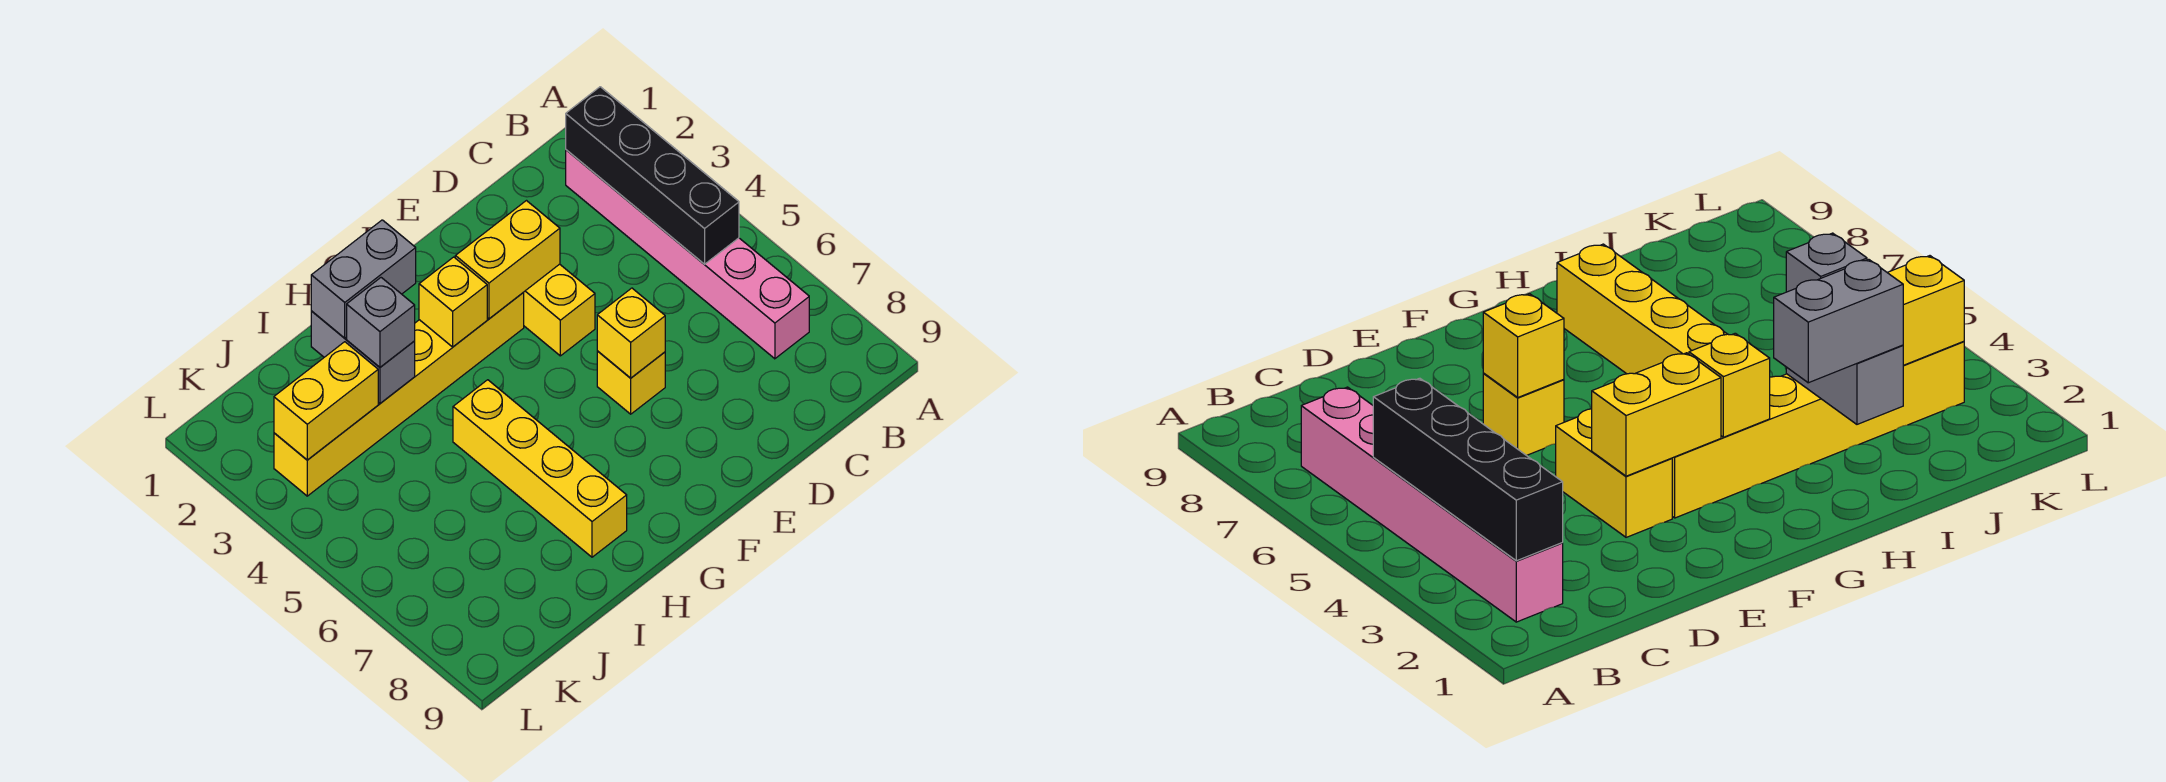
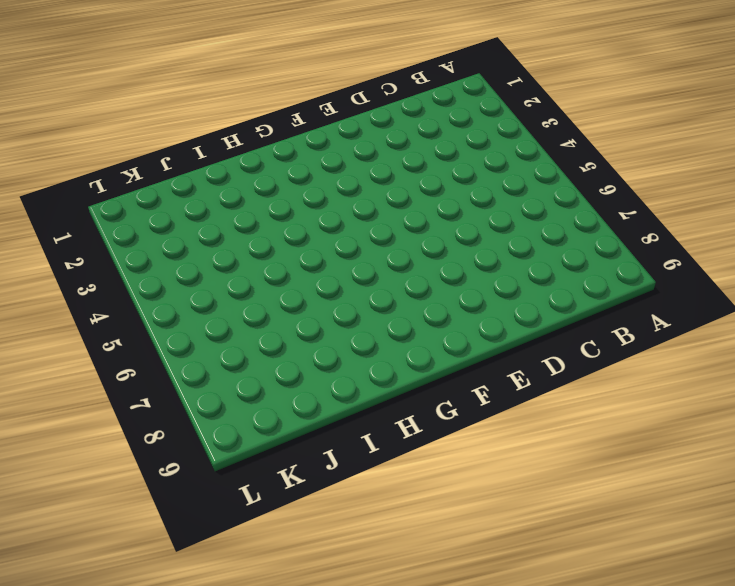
none -> pink 1x6 brick [566,150,809,359]
none -> yellow 1x2 brick [523,264,595,356]
none -> yellow 1x1 brick [597,351,665,414]

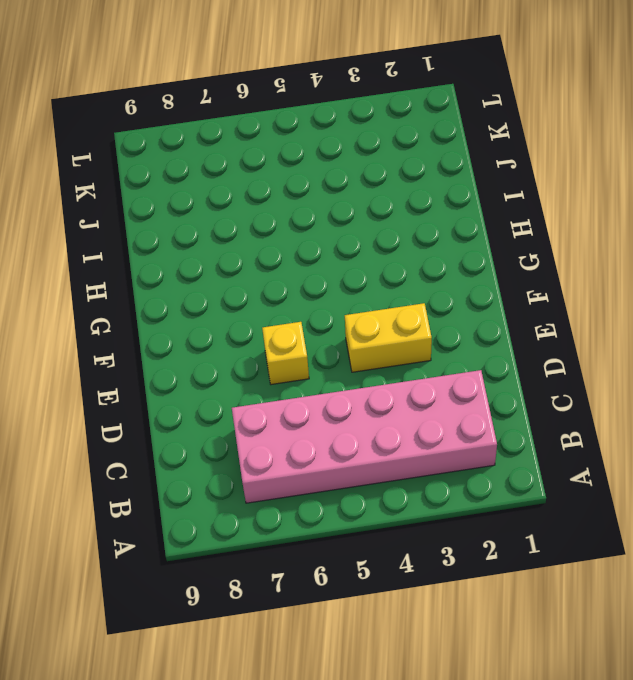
pink 2x6 brick [232,370,497,503] -> pink 1x6 brick [566,150,809,359]
none -> yellow 1x6 brick [274,293,524,496]
none -> yellow 1x4 brick [453,380,627,557]
none -> black 1x4 brick [566,87,739,264]

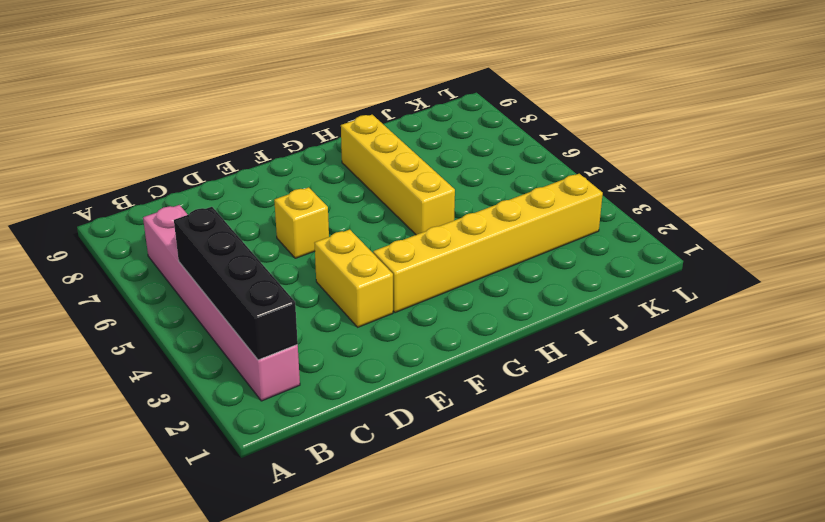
none -> yellow 1x2 brick [455,201,560,319]
none -> yellow 1x1 brick [597,288,665,378]
none -> yellow 1x1 brick [419,257,487,347]

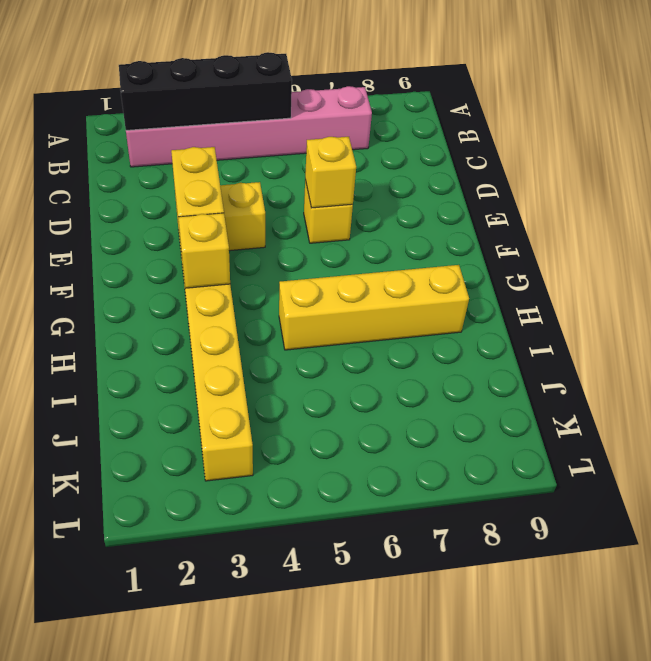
none -> grey 1x2 brick [311,311,415,403]
none -> yellow 1x2 brick [274,342,378,460]
none -> grey 1x2 brick [311,220,416,338]

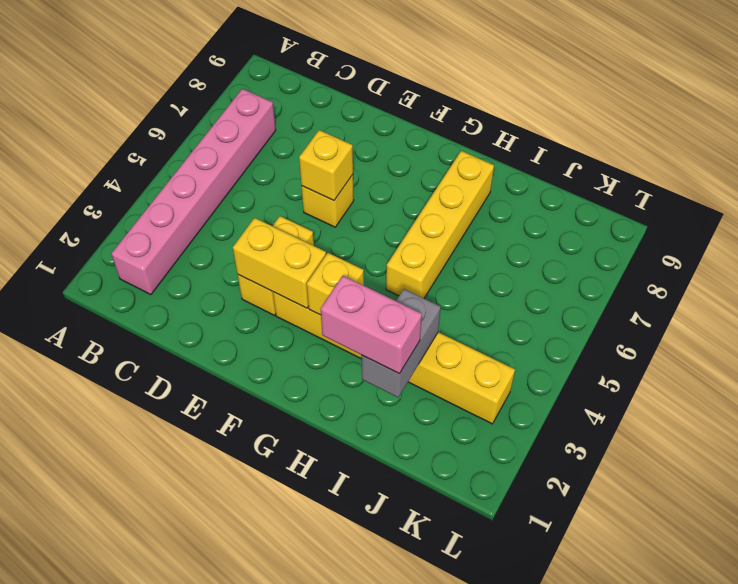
pink 1x2 brick [320,276,422,373] -> grey 1x2 brick [311,220,416,338]
none -> black 1x4 brick [566,87,739,264]
none -> yellow 1x2 brick [274,342,378,460]
none -> grey 1x1 brick [347,278,415,367]

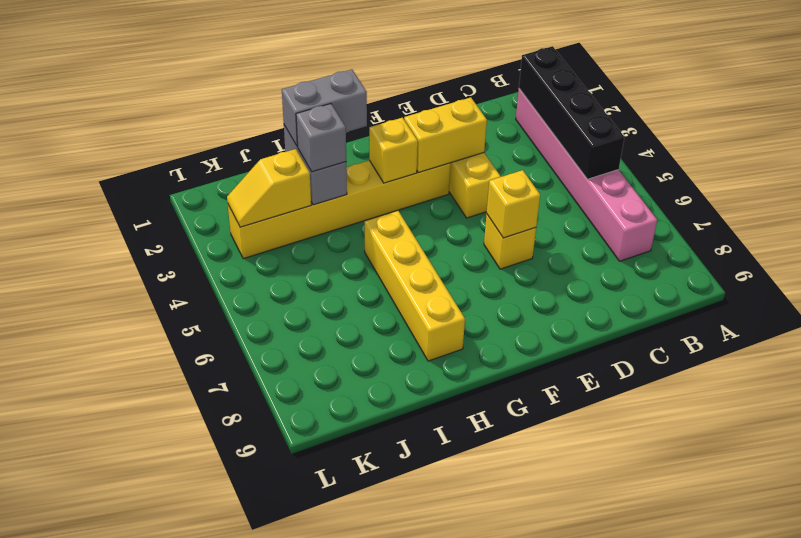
yellow 1x2 slope [227,149,311,227] -> yellow 1x2 brick [274,342,378,460]

